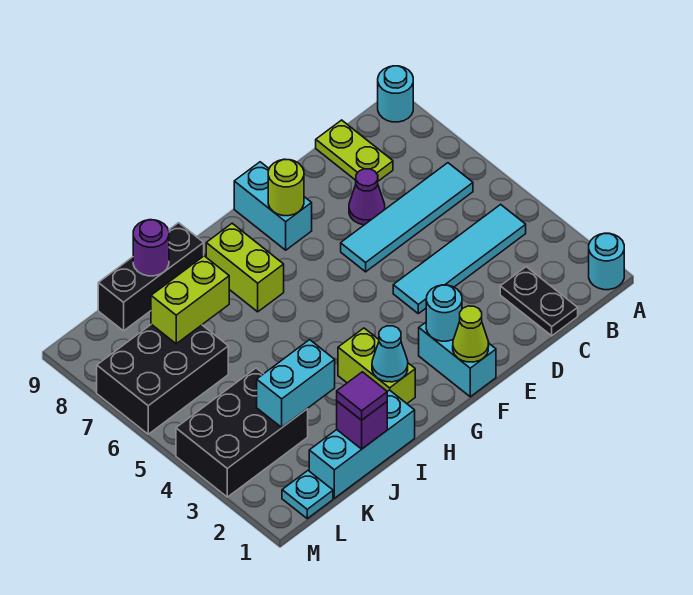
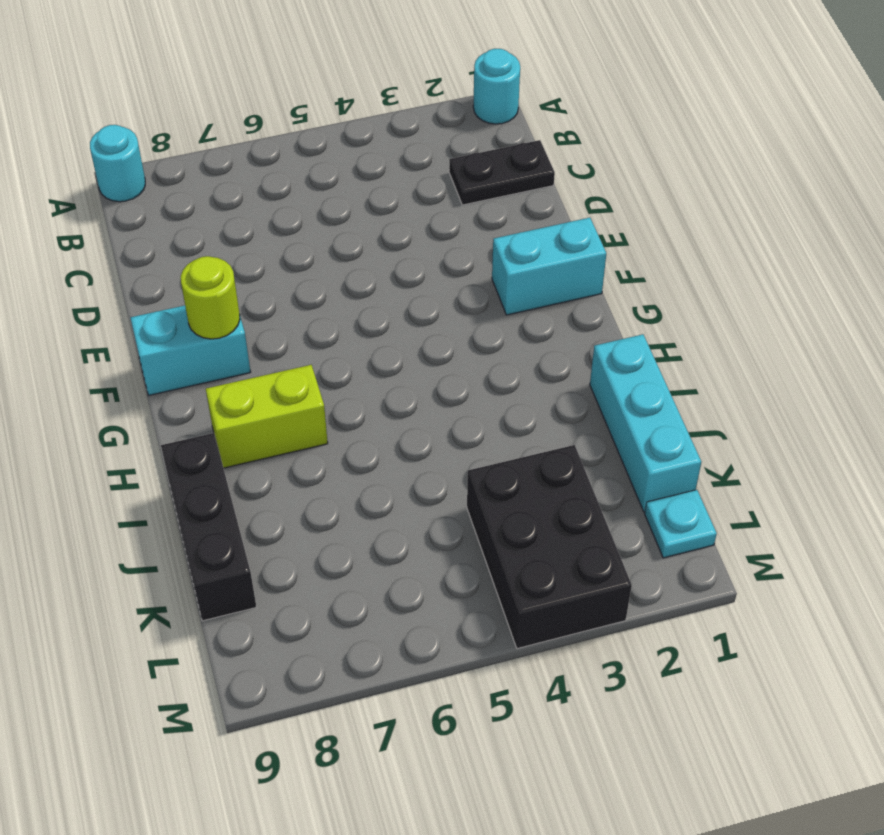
none -> cyan 1x4 tile [393,204,526,314]
none -> cyan 1x4 tile [341,163,473,272]
none -> lime 1x2 plate [316,120,393,181]

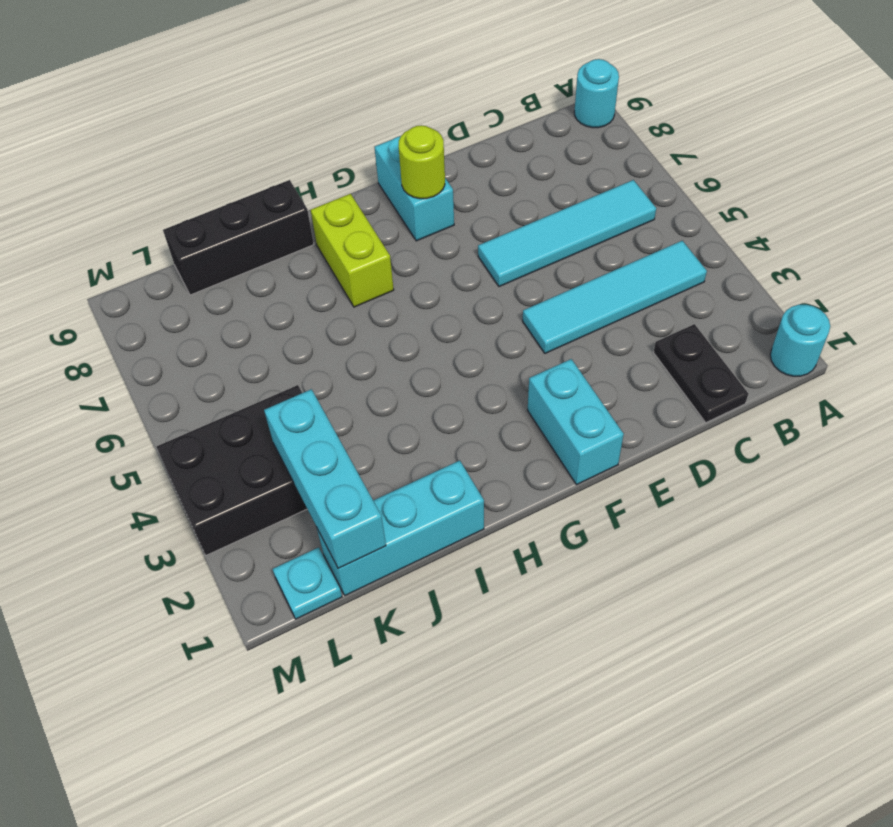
cyan 1x3 brick [264,389,386,569] -> cyan 1x2 brick [257,340,335,427]
none -> lime 1x2 plate [316,120,393,181]
none -> purple 1x1 cone [349,169,385,225]
none -> lime 1x2 brick [338,328,415,403]

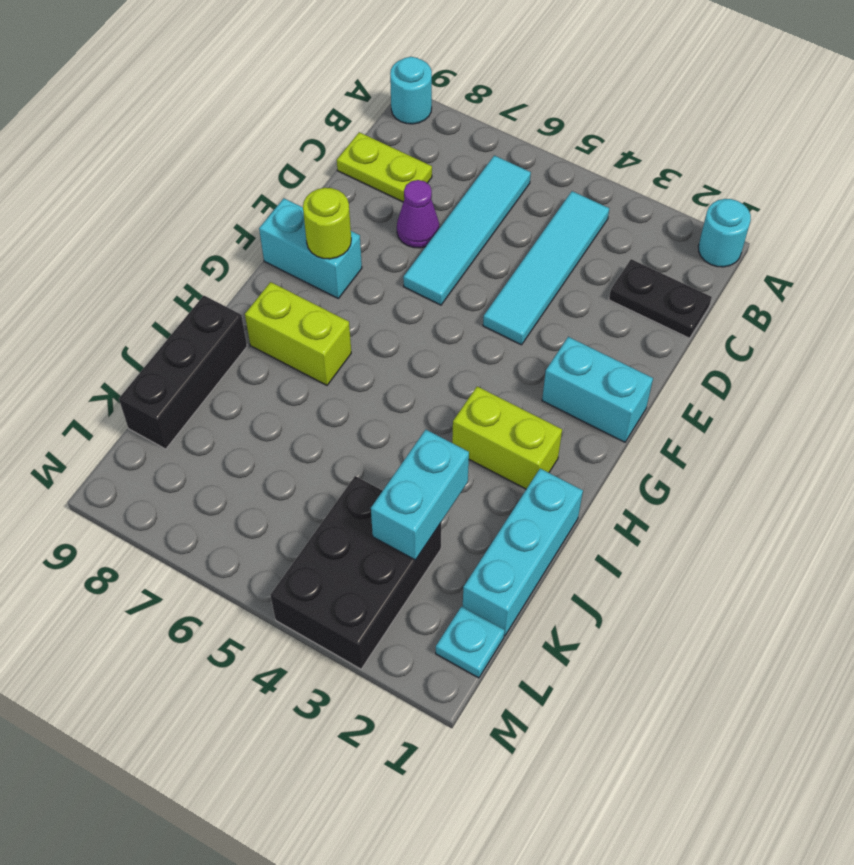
none -> black 2x3 brick [97,324,228,434]
none -> lime 1x1 cone [453,306,489,362]
none -> cyan 1x1 round brick [426,285,462,341]

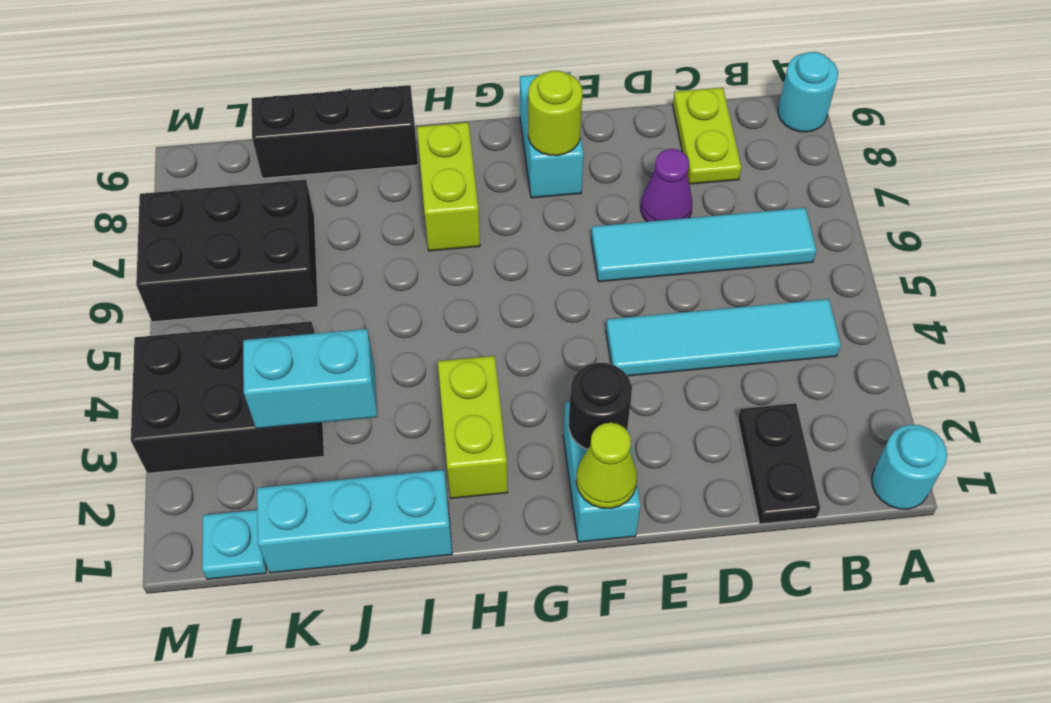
black 1x1 round brick [569,363,632,449] -> cyan 1x1 round brick [426,285,462,341]
none -> cyan 1x1 cone [372,326,408,382]
none -> purple 1x1 brick [337,401,387,449]
none -> lime 1x2 brick [151,256,229,344]

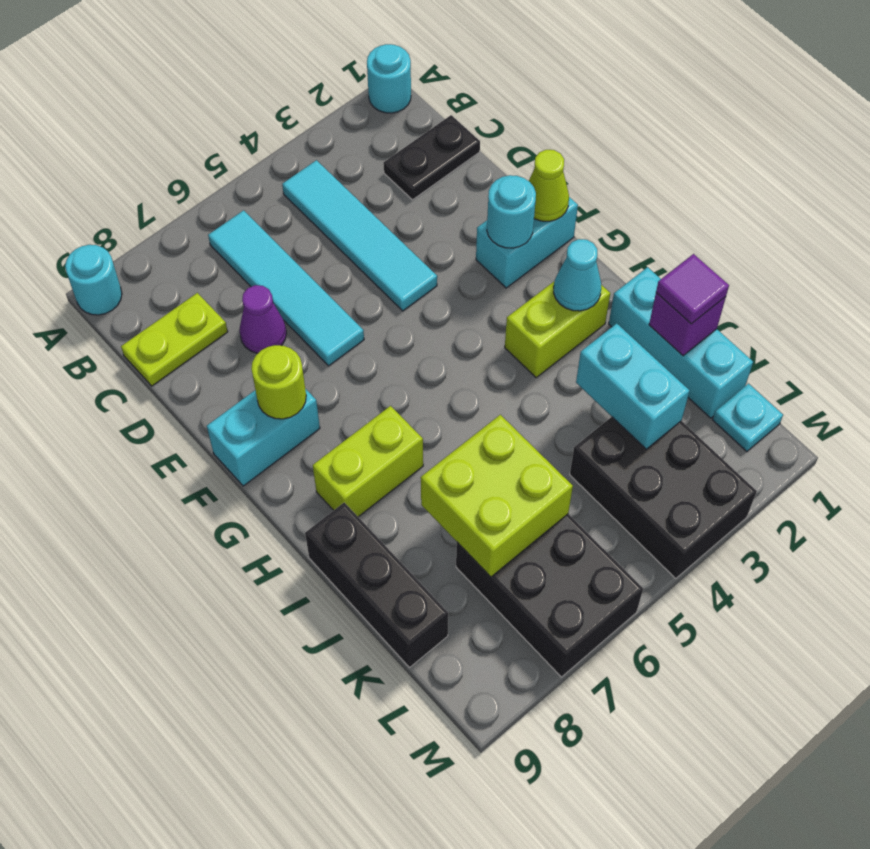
lime 2x2 brick [421,415,573,577] -> lime 1x2 brick [151,256,229,344]
none -> purple 1x1 round brick [133,220,169,276]

